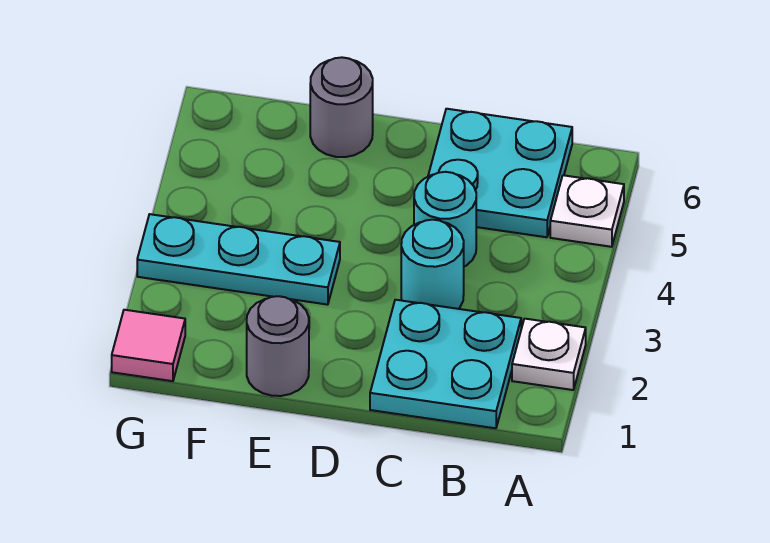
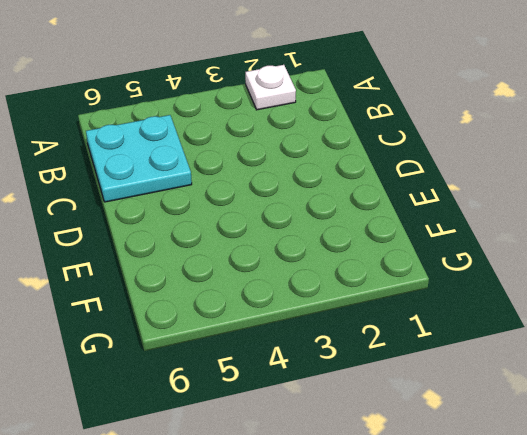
none -> white 1x1 plate [550,175,624,247]
none -> cyan 2x2 plate [370,300,521,428]

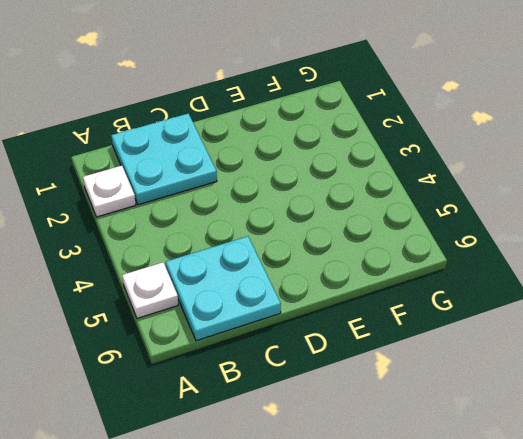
none -> cyan 1x1 round brick [401,220,464,309]
none -> cyan 1x1 round brick [414,172,476,267]

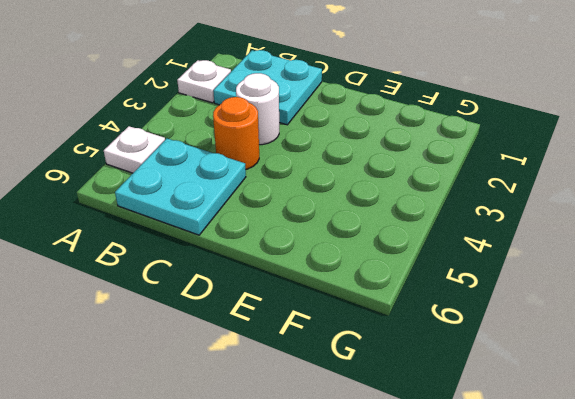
white 1x1 round brick [236,73,279,145] -> cyan 1x1 round brick [401,220,464,309]
orange 1x1 round brick [213,97,259,170] -> cyan 1x1 round brick [414,172,476,267]
none -> grey 1x1 round brick [247,296,309,396]
none -> cyan 1x3 plate [137,214,340,305]

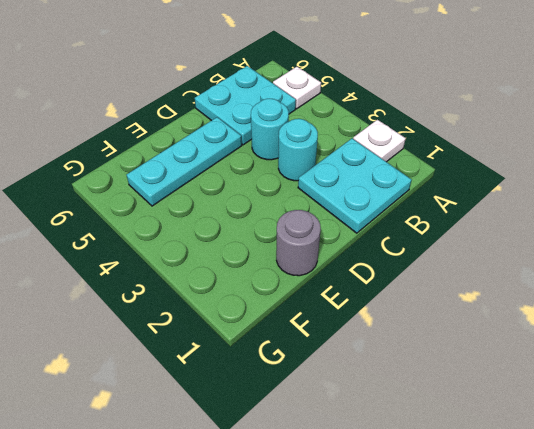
cyan 1x3 plate [127,117,242,206] -> cyan 1x3 plate moved to [137,214,340,305]
none -> grey 1x1 round brick [310,57,373,157]
none -> pink 1x1 tile [112,310,185,381]

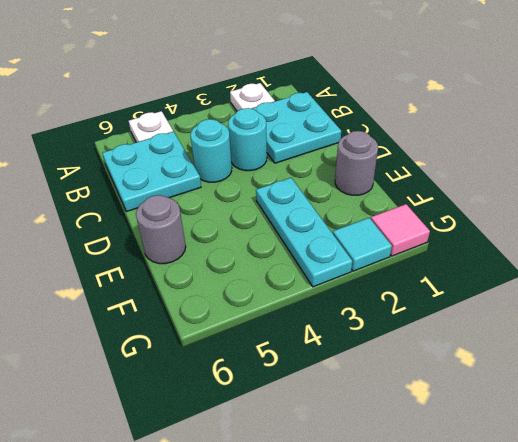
cyan 1x1 tile [333,218,392,271] -> none

